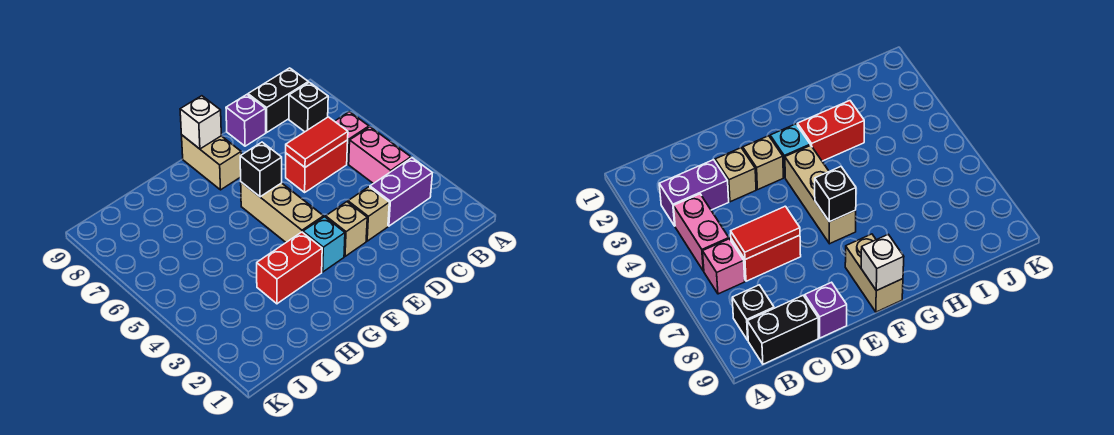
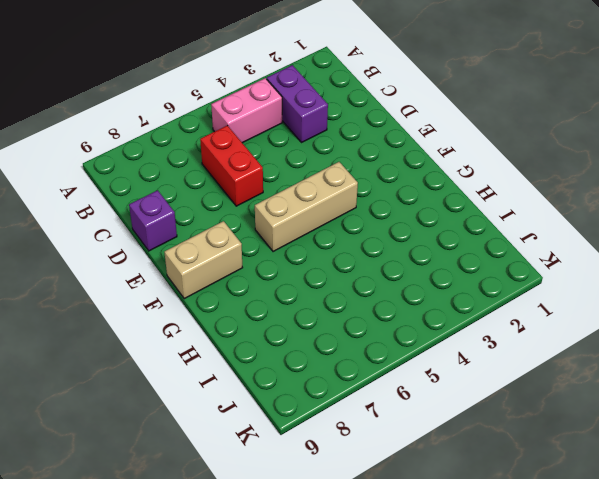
none -> pink 1x1 brick [335,112,369,164]
none -> black 1x1 brick [289,82,328,132]
none -> black 1x2 brick [248,68,308,132]

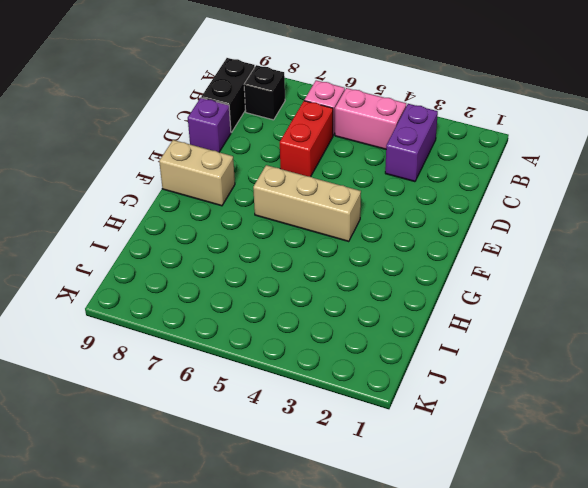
none -> tan 1x1 brick [348,187,389,241]
none -> tan 1x1 brick [326,202,367,256]
none -> cyan 1x1 brick [303,217,345,272]

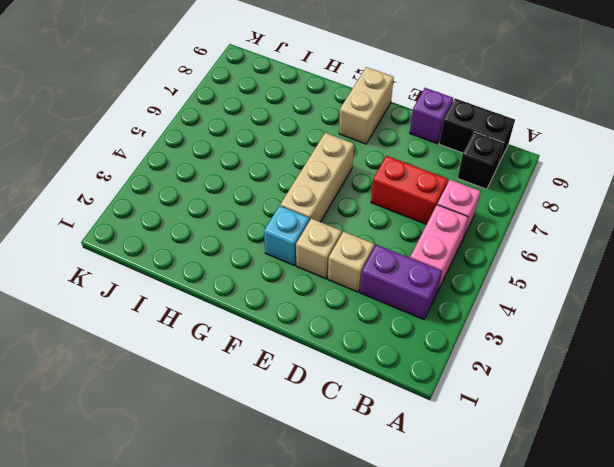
none -> red 1x2 brick [257,232,322,304]
none -> red 1x2 tile [286,117,348,167]
none -> black 1x1 brick [240,142,282,197]

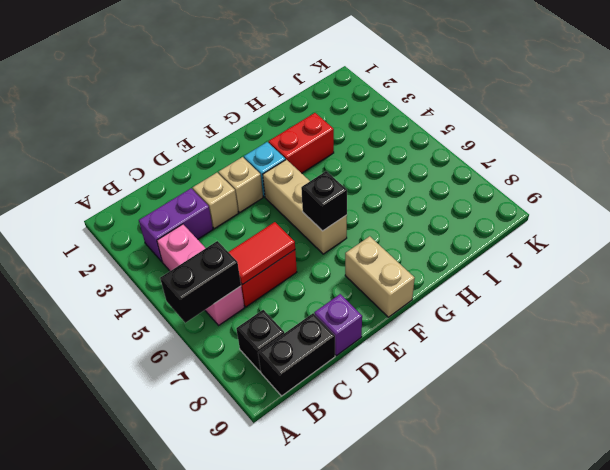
black 1x2 brick [160,241,241,323] -> none
none -> white 1x1 brick [180,96,221,149]

